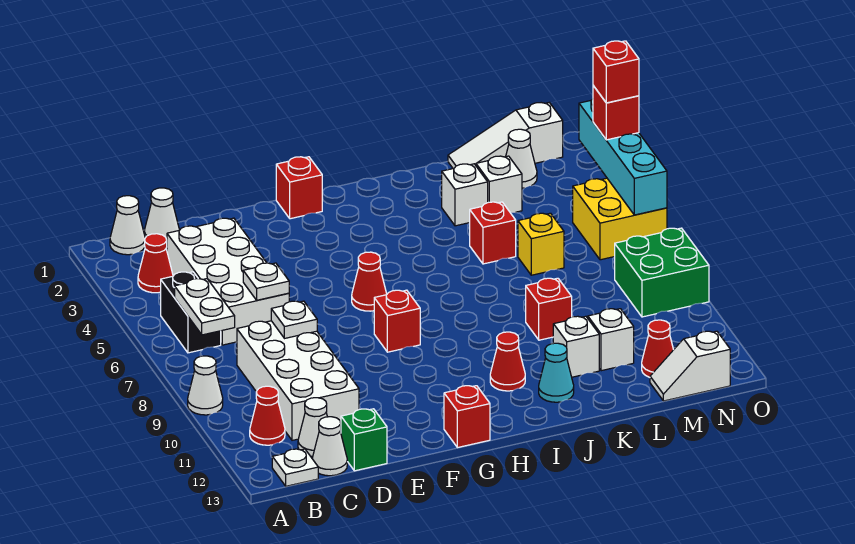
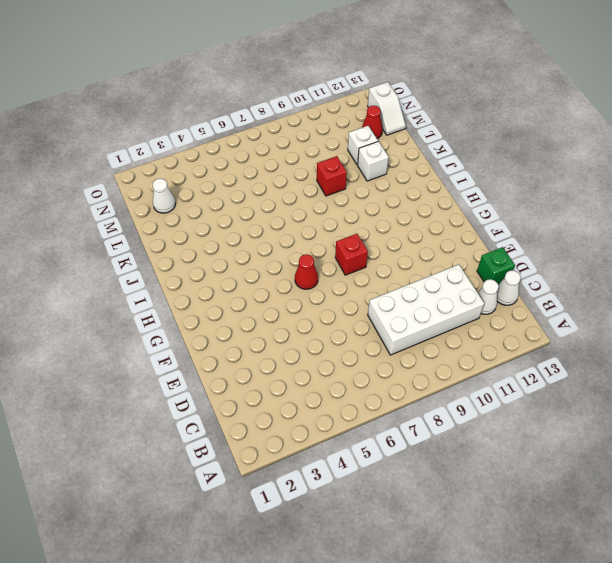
none -> white 1x1 cone [188,356,223,415]
none -> white 1x1 cone [110,196,145,255]
none -> red 1x1 cone [138,234,173,293]
none -> black 1x2 brick [161,272,221,353]

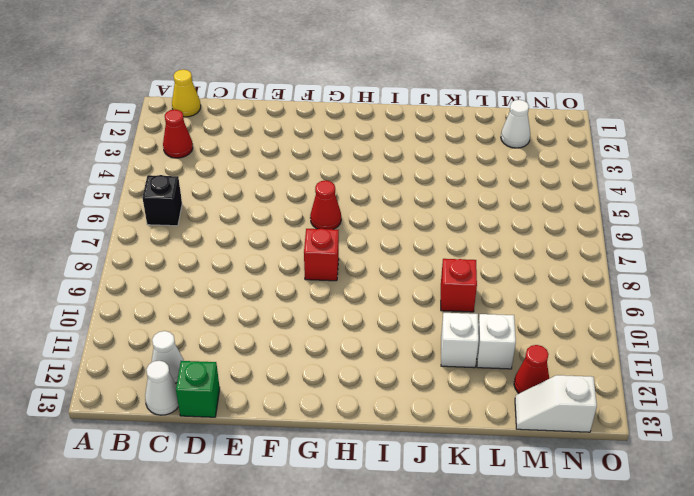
yellow 1x1 cone [172,69,201,117] -> white 1x1 cone [110,196,145,255]
black 1x1 brick [142,175,182,226] -> black 1x2 brick [161,272,221,353]
none -> white 1x1 cone [188,356,223,415]
none -> red 1x1 cone [250,386,285,445]
none -> white 1x1 plate [272,449,318,486]
none -> white 1x1 cone [144,188,179,240]

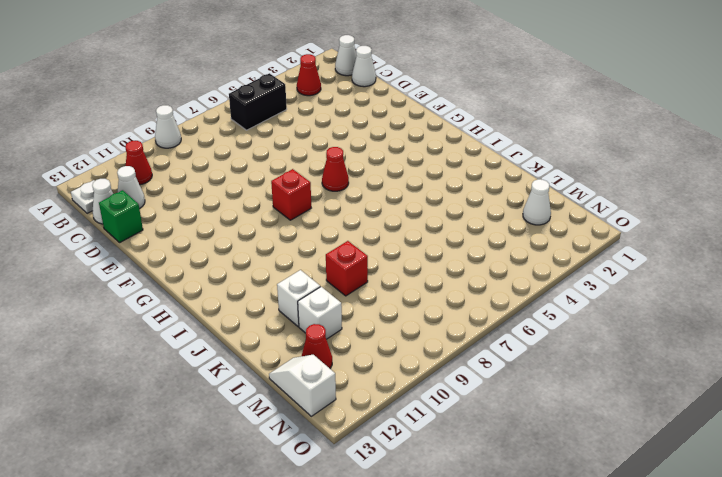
none -> white 2x4 brick [167,218,289,345]
none -> white 2x4 brick [237,321,359,440]
none -> red 1x1 brick [276,157,322,219]
none -> red 1x1 brick [444,386,490,448]

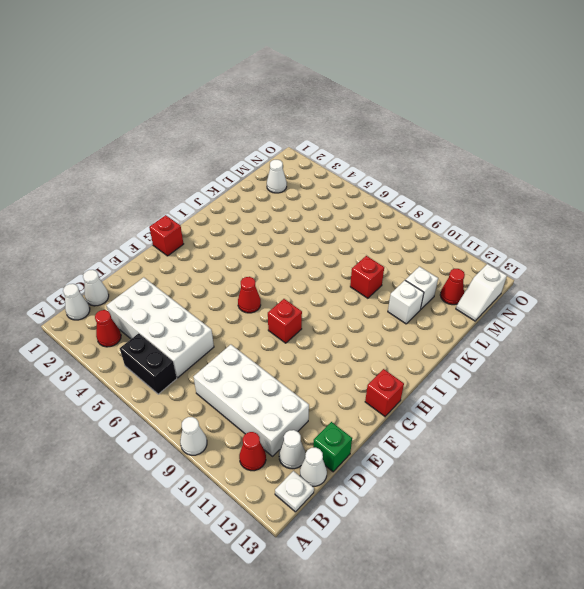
none -> red 1x1 cone [490,332,525,391]
none -> cyan 1x1 cone [539,343,574,402]
none -> white 1x1 brick [442,164,488,226]
none -> red 1x1 brick [470,202,516,264]

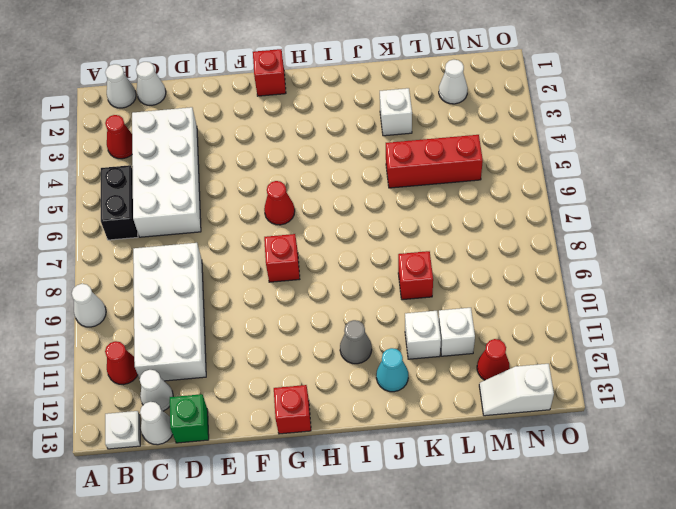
grey 1x1 cone [340,320,372,364] -> red 1x1 cone [490,332,525,391]
red 1x3 brick [386,135,483,188] -> red 1x1 brick [470,202,516,264]
none -> white 1x3 slope [448,103,563,168]
none -> white 1x1 brick [476,156,522,212]
none -> yellow 1x1 brick [518,213,564,275]
none -> yellow 2x2 brick [573,178,667,260]

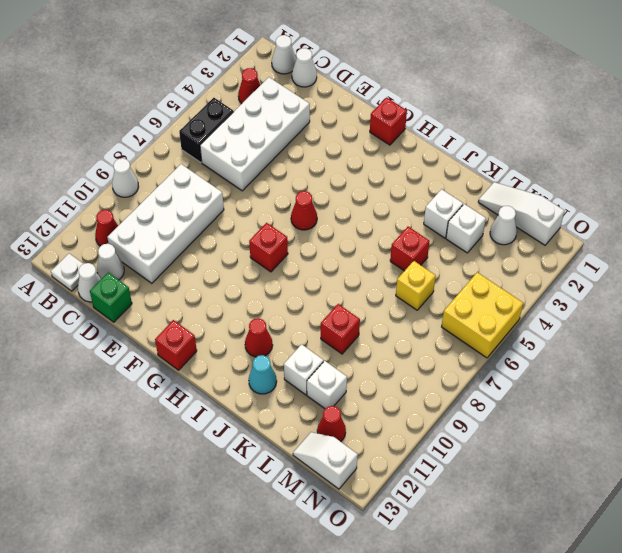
none -> green 2x2 brick [615,228,709,317]
none -> white 1x2 plate [175,279,235,335]
none -> white 1x1 plate [243,263,289,300]
none -> white 1x1 plate [271,301,317,339]

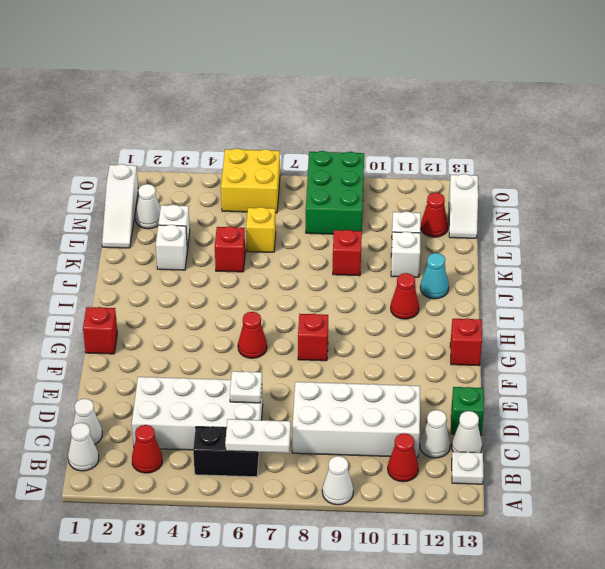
green 2x3 brick [306,151,364,234] -> green 2x2 brick [615,228,709,317]
none -> white 1x1 plate [271,301,317,339]
none -> cyan 1x4 brick [579,99,667,215]
none -> red 1x1 brick [593,86,639,140]
none -> red 1x1 brick [593,41,639,103]

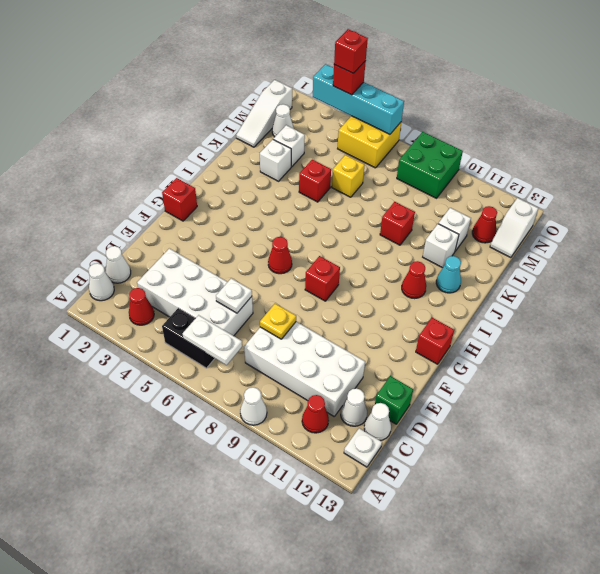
yellow 1x1 plate [260,304,296,339] -> white 1x1 plate [271,301,317,339]

